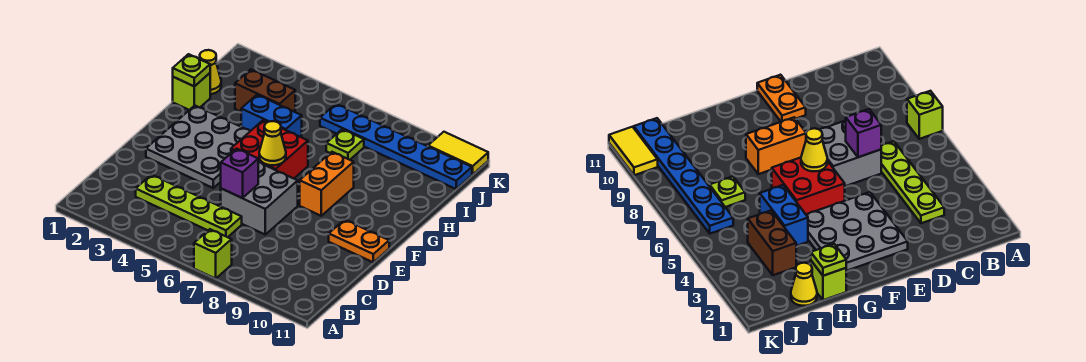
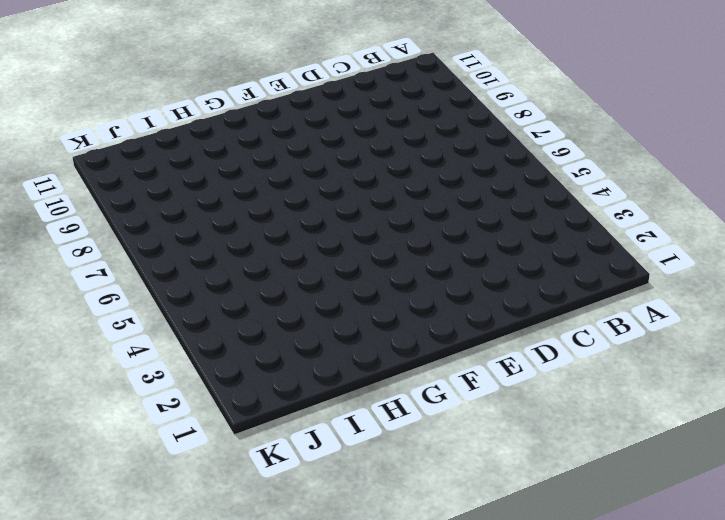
none -> lime 1x1 brick [194,229,232,279]
none -> lime 1x4 plate [136,175,242,237]
none -> grey 2x2 brick [221,162,298,234]

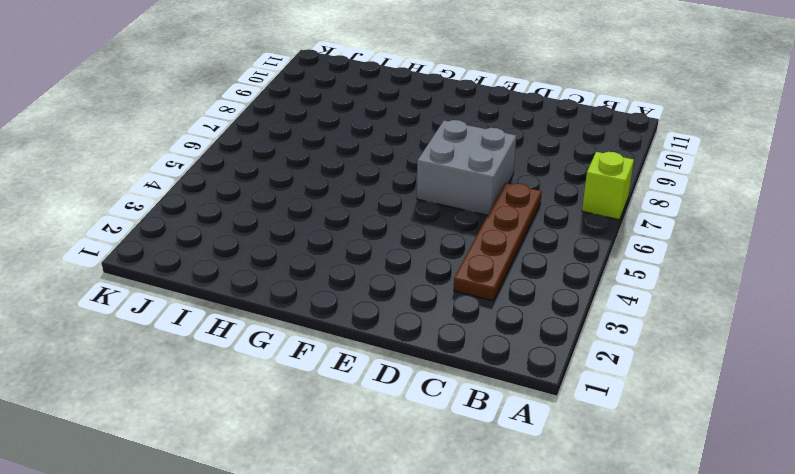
brown 1x4 plate [454,183,542,301] -> lime 1x4 plate [136,175,242,237]
none -> grey 3x3 plate [146,105,250,188]
none -> orange 1x2 plate [329,220,389,262]
none -> red 2x2 brick [231,120,308,178]

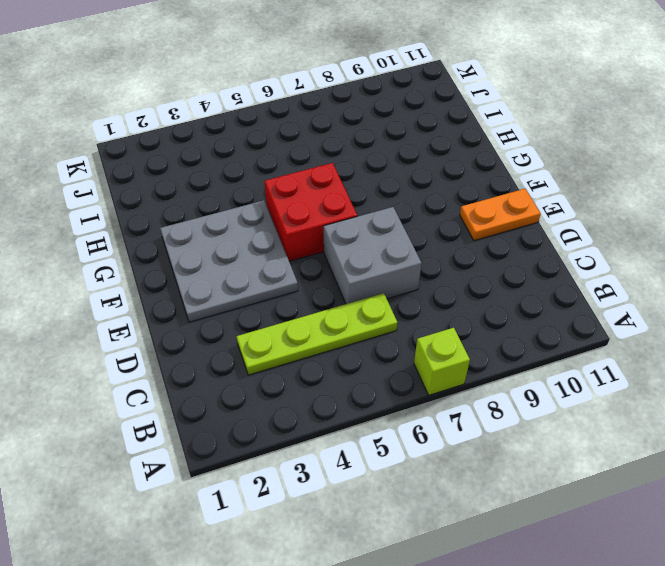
none -> orange 1x2 brick [300,152,354,216]
none -> lime 1x1 brick [173,73,210,110]
none -> blue 1x2 brick [241,95,302,137]

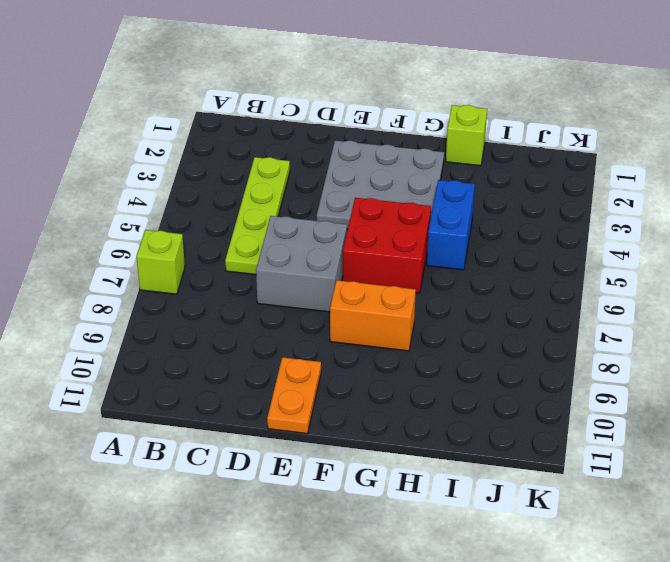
none -> yellow 1x1 cone [200,50,221,94]
none -> brown 1x2 brick [235,69,295,112]
none -> lime 1x1 plate [326,129,364,160]

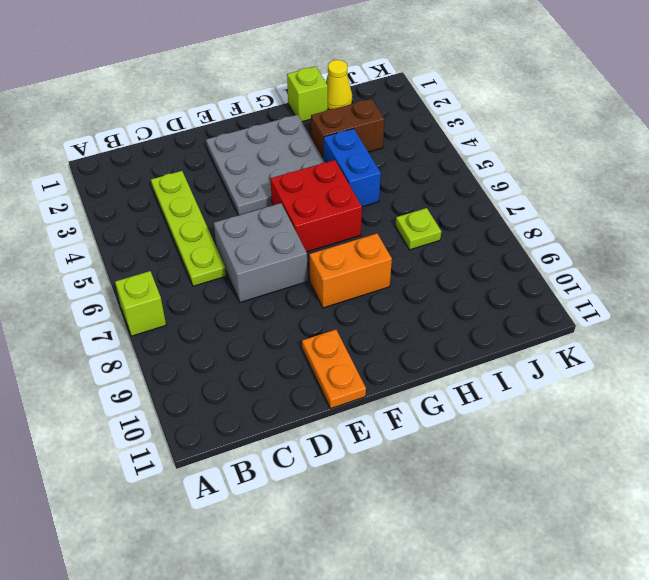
brown 1x2 brick [311,99,384,160] -> brown 1x2 brick turned to [235,69,295,112]
none -> blue 1x6 plate [320,104,472,189]
none -> yellow 1x2 tile [428,132,488,174]
none -> purple 1x1 brick [221,149,258,198]

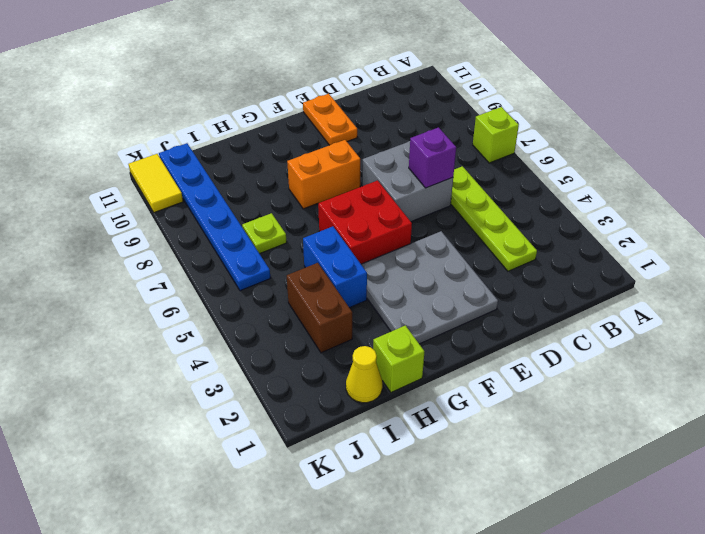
none -> yellow 1x1 cone [259,121,286,165]
none -> lime 1x1 plate [173,54,210,86]

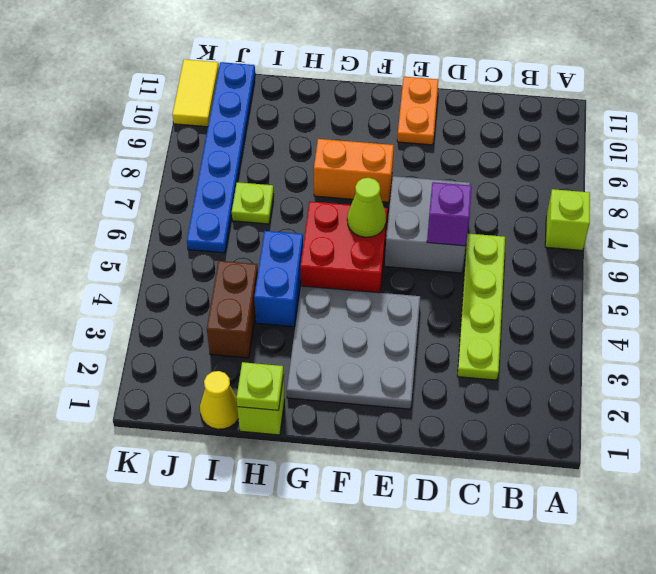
lime 1x1 cone [347,178,386,237] -> yellow 1x1 cone [259,121,286,165]

